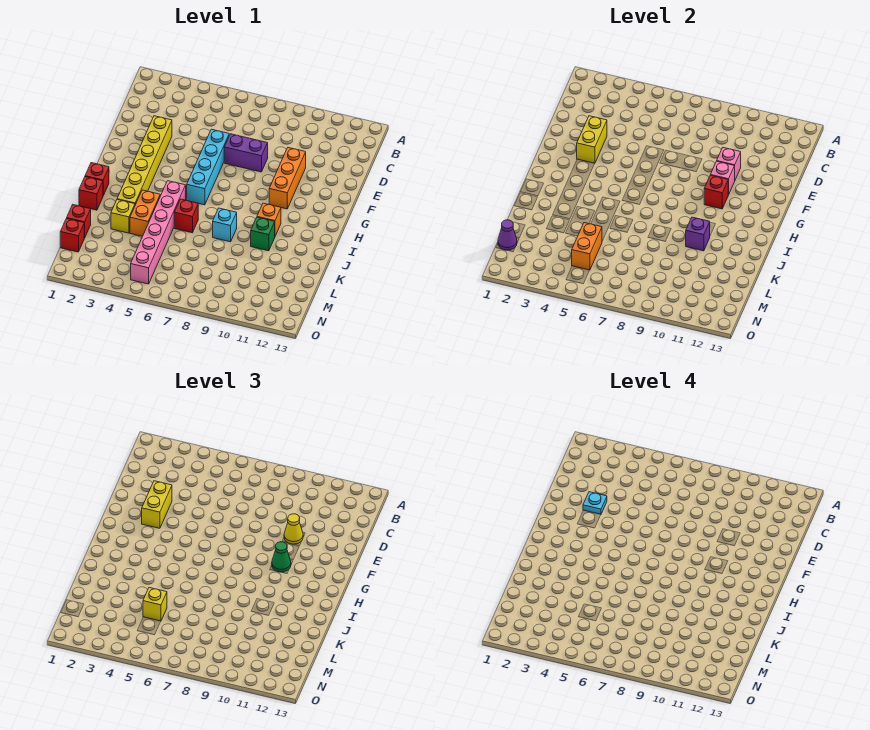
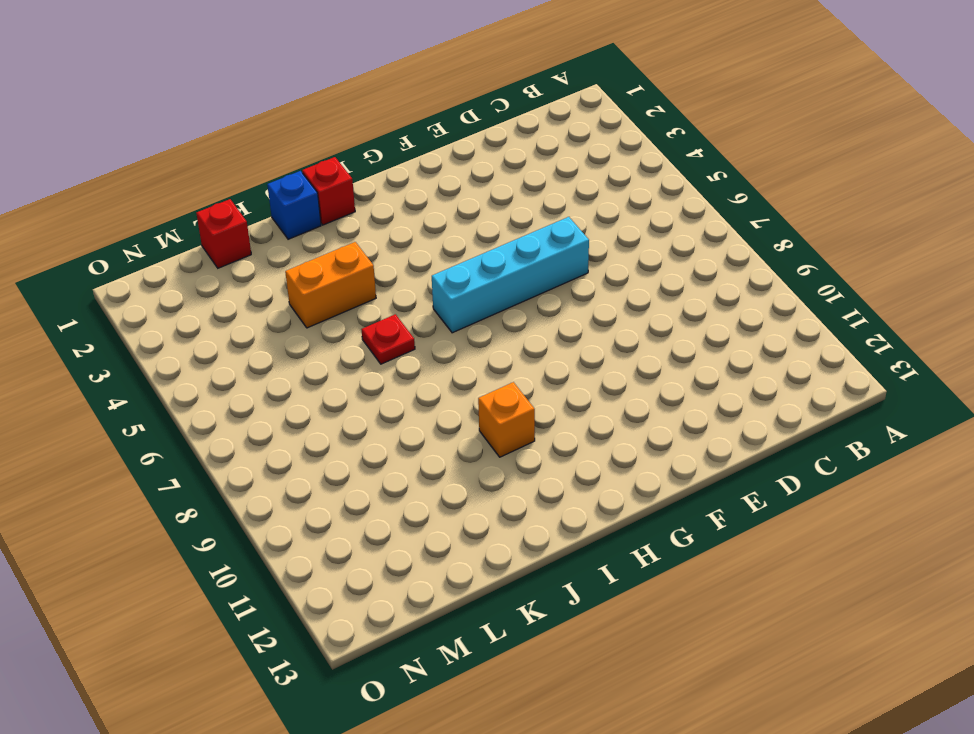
blue 1x1 brick [267,171,321,239] -> red 1x1 brick [79,177,103,210]
red 1x1 plate [361,314,415,364] -> red 1x1 brick [174,199,198,233]
none -> yellow 1x6 brick [117,116,172,205]
none -> purple 1x2 brick [224,134,268,172]
none -> orange 1x3 brick [269,148,306,209]

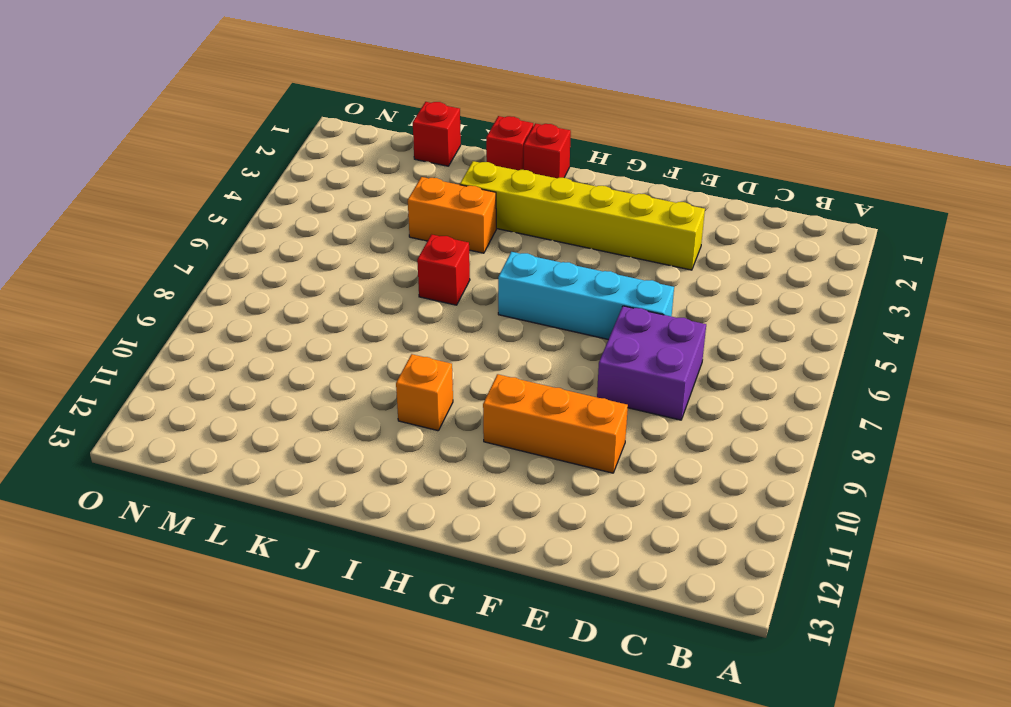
purple 2x2 brick [597,306,706,420] -> purple 1x2 brick [224,134,268,172]
none -> pink 1x6 brick [131,181,186,284]
none -> cyan 1x1 brick [213,208,237,242]
none -> green 1x1 brick [251,217,275,251]

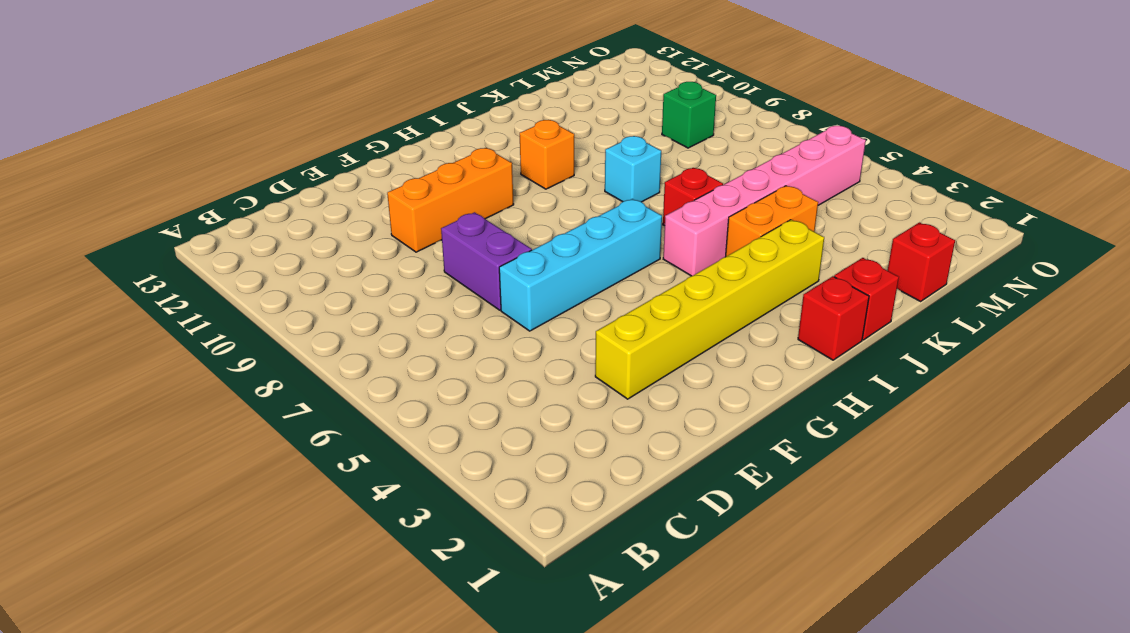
green 1x1 brick [662,82,716,148] -> green 1x1 brick moved to [251,217,275,251]
none -> yellow 1x1 brick [111,200,135,233]
none -> red 1x1 brick [60,218,84,252]
none -> yellow 1x2 brick [577,116,607,163]

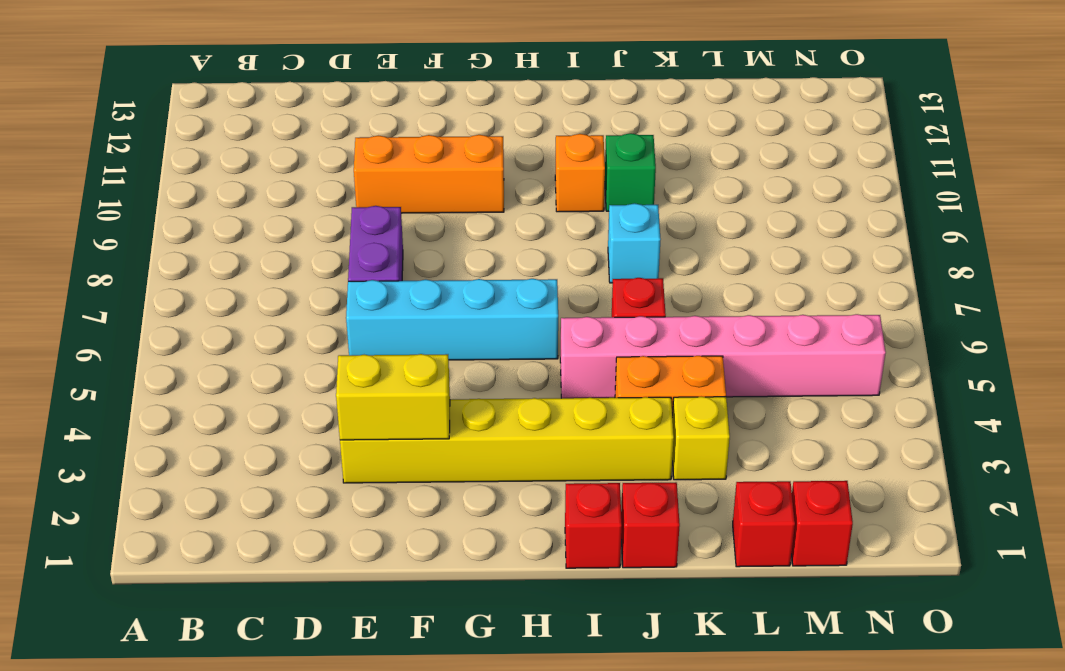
none -> pink 1x1 brick [717,148,741,180]
none -> pink 1x1 brick [711,161,735,195]
none -> red 1x1 brick [704,175,728,209]

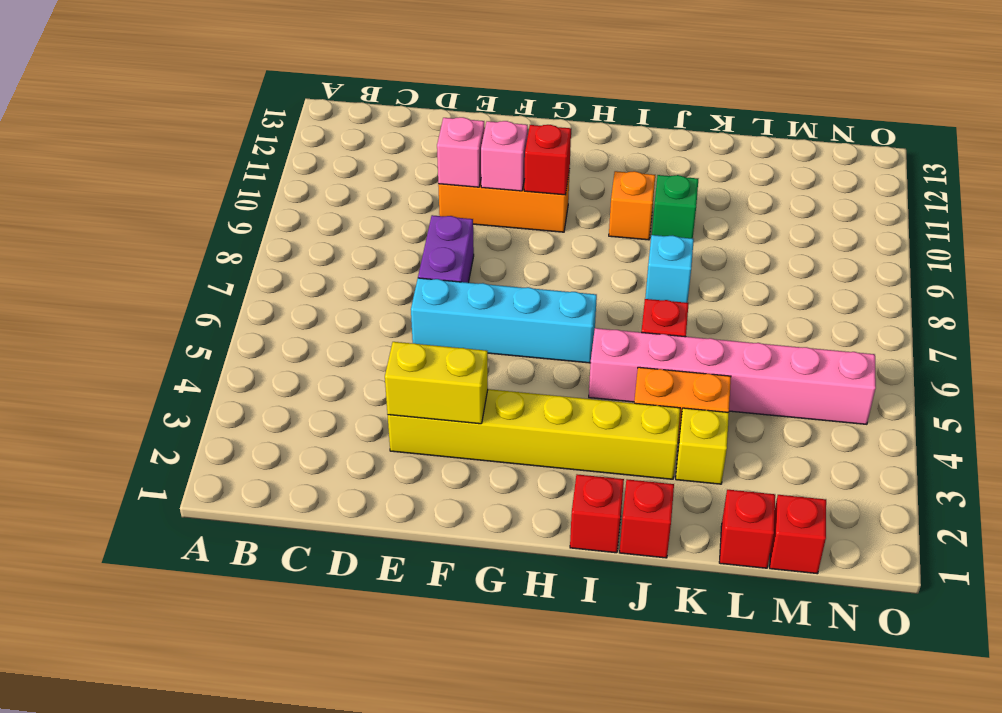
none -> purple 1x1 brick [686,217,710,251]
none -> orange 1x2 brick [572,223,602,270]
none -> purple 1x1 cone [498,220,517,250]

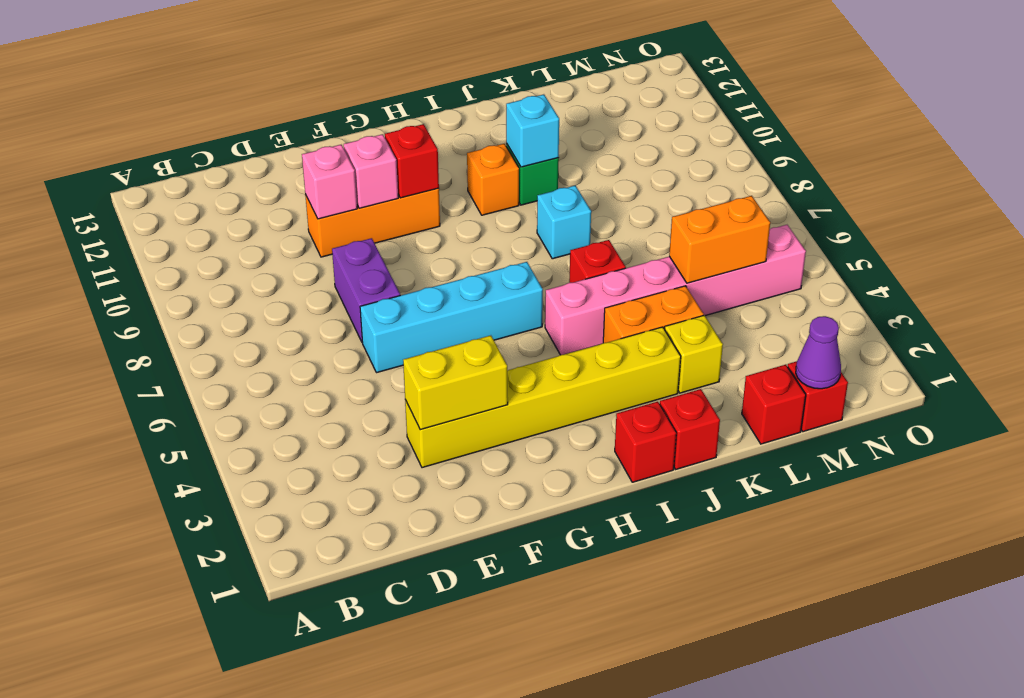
cyan 1x1 brick [506,94,559,167] -> purple 1x1 brick [686,217,710,251]
none -> yellow 1x2 brick [142,481,172,528]
none -> yellow 1x1 cone [284,514,303,544]
none -> green 1x1 cone [272,542,291,572]

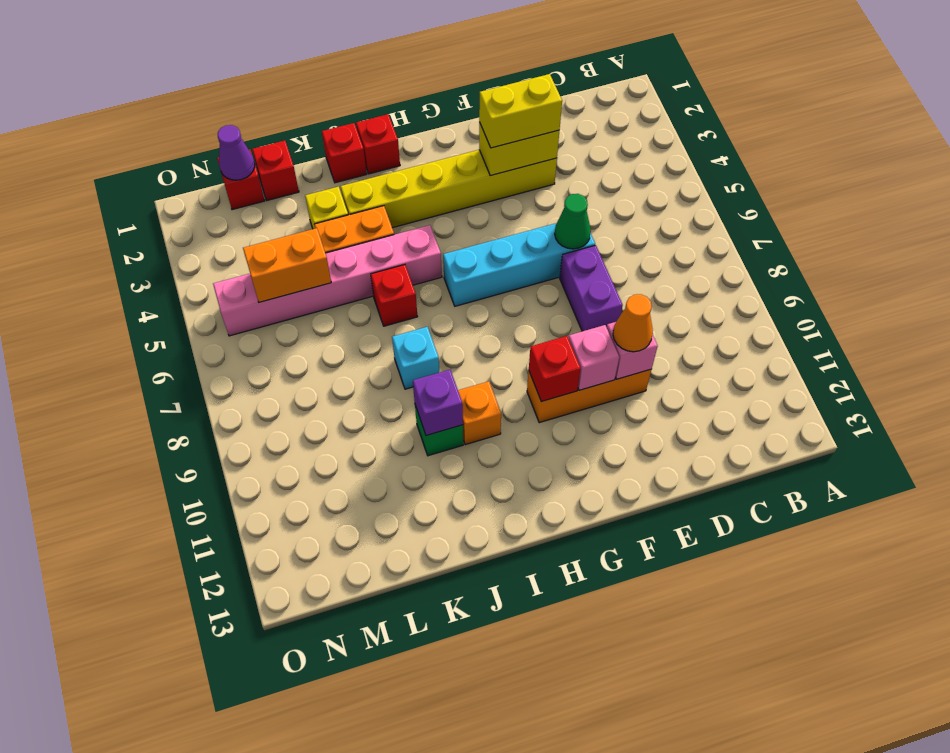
green 1x1 cone [555,194,591,249] -> green 1x1 cone moved to [272,542,291,572]
orange 1x1 cone [613,294,653,352] -> yellow 1x1 cone [284,514,303,544]
none -> yellow 1x1 brick [143,588,167,621]
none -> cyan 1x1 plate [583,492,607,514]

